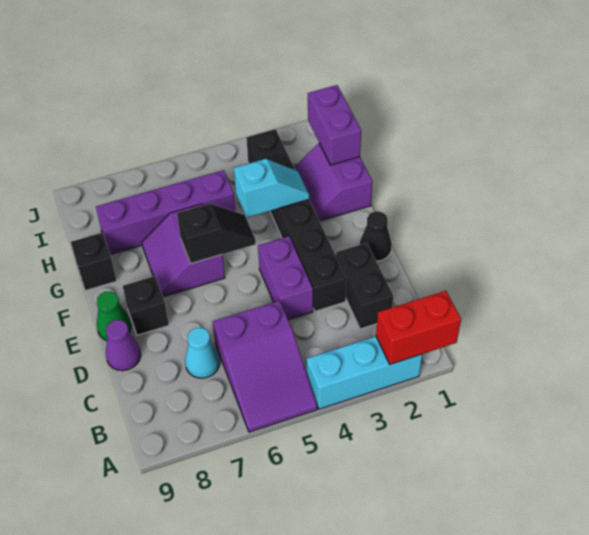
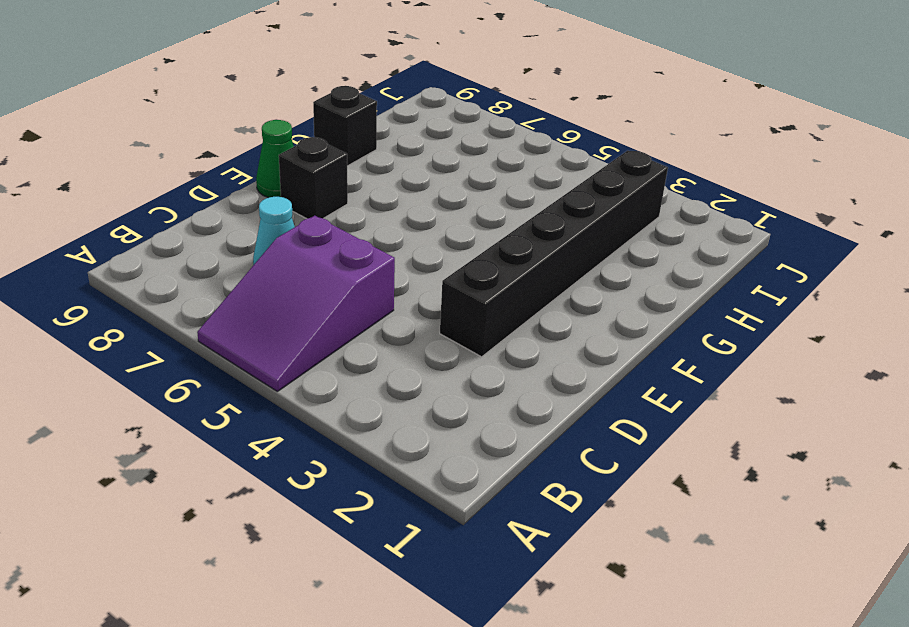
none -> cyan 1x3 brick [307,336,422,409]
none -> black 1x2 brick [336,243,393,329]
none -> purple 1x2 brick [258,236,313,320]

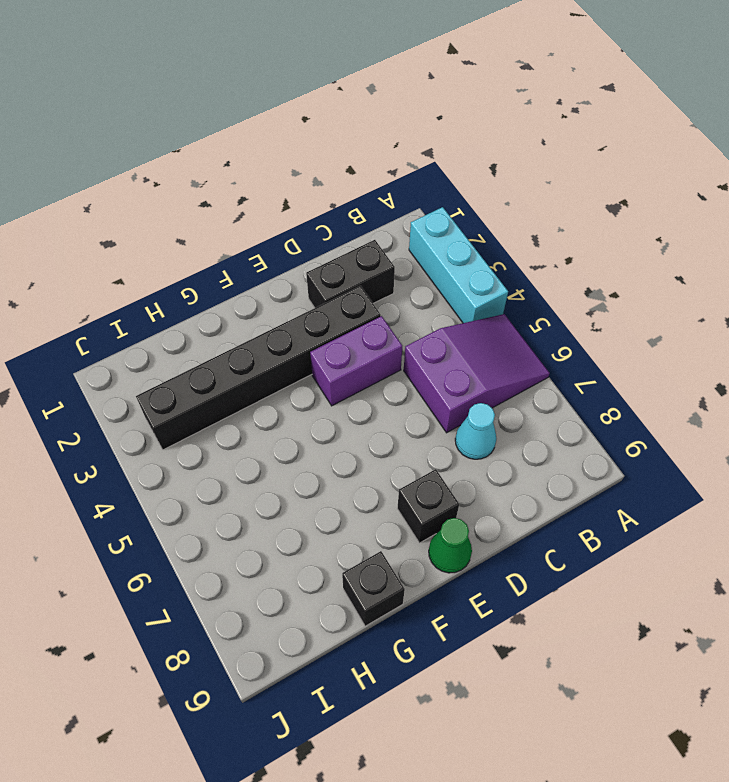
none -> purple 1x1 cone [106,320,141,371]
none -> black 1x1 cone [360,211,392,261]
none -> purple 2x2 slope [142,204,225,297]

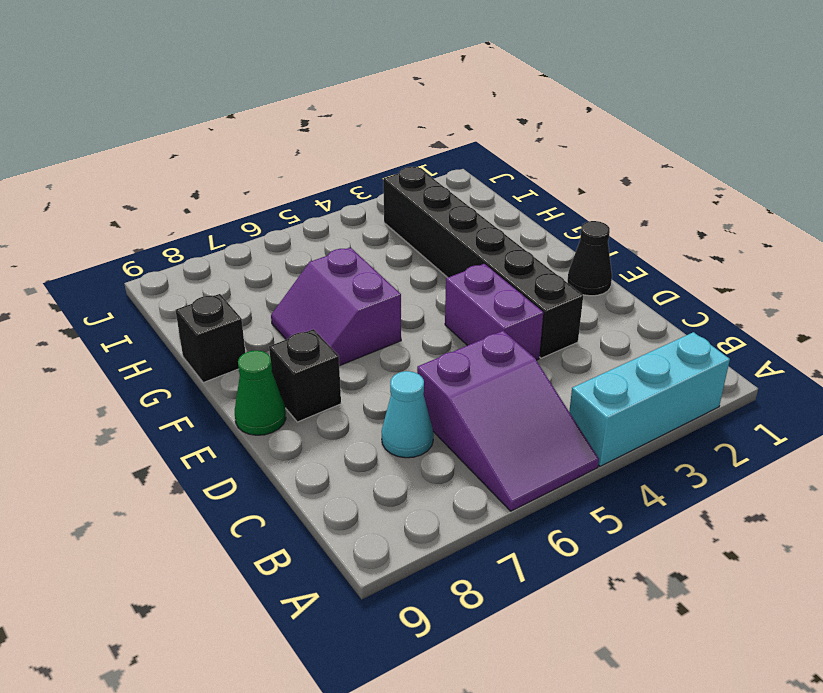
none -> black 1x2 brick [336,243,393,329]
none -> purple 1x1 cone [106,320,141,371]
none -> purple 2x2 slope [294,143,373,221]

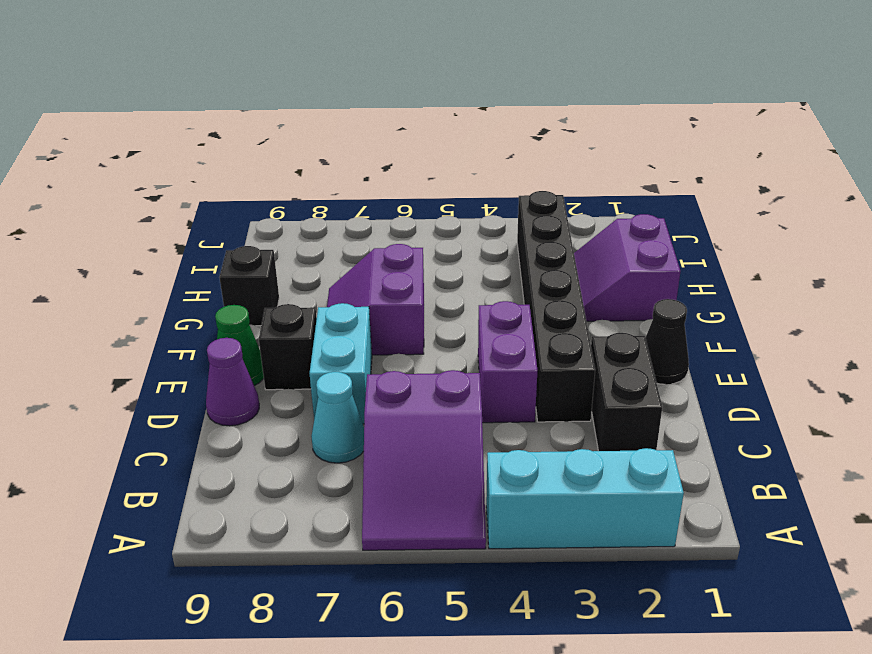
cyan 1x2 brick [309,303,372,424] -> none
none -> purple 1x4 brick [96,170,235,255]
none -> red 1x2 brick [376,291,461,364]
none -> black 1x2 slope [177,204,256,264]

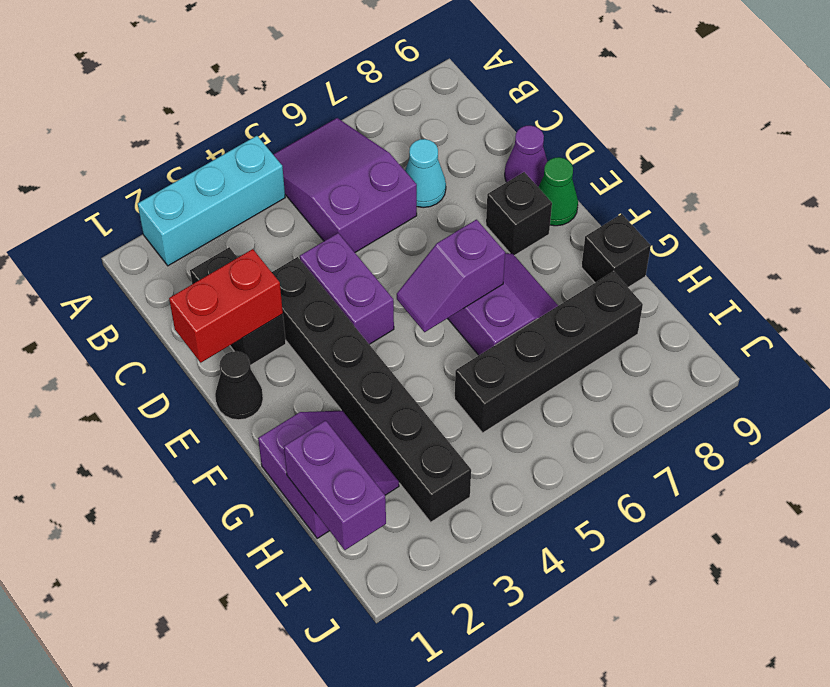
red 1x2 brick [169,249,283,363] -> red 1x2 brick moved to [376,291,461,364]
purple 1x2 slope [397,220,505,332] -> black 1x2 slope [177,204,256,264]
black 1x4 brick [455,271,643,433] -> purple 1x4 brick [96,170,235,255]
none -> cyan 1x2 slope [234,159,309,218]

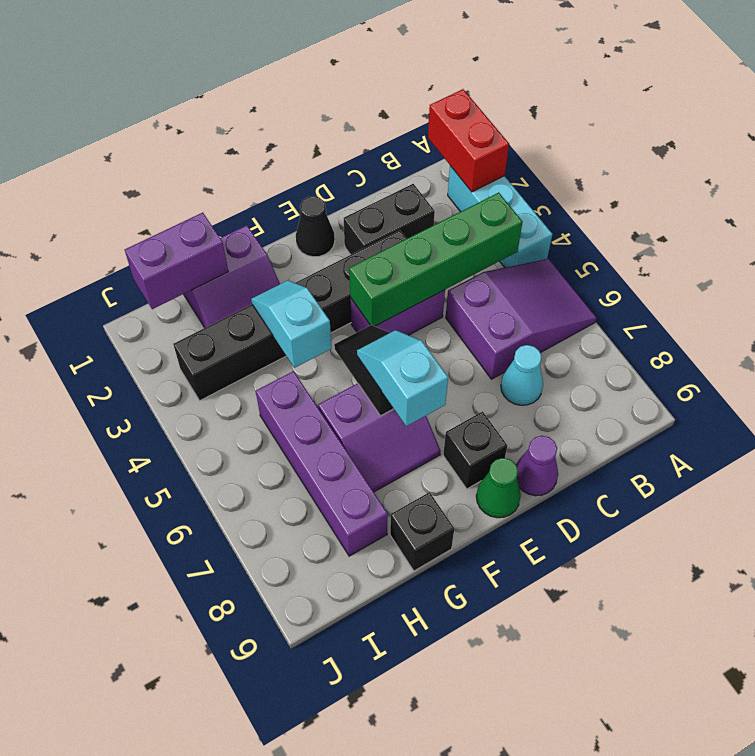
green 1x4 brick [349,193,523,326] -> none
cyan 1x2 slope [357,330,448,426] -> none

